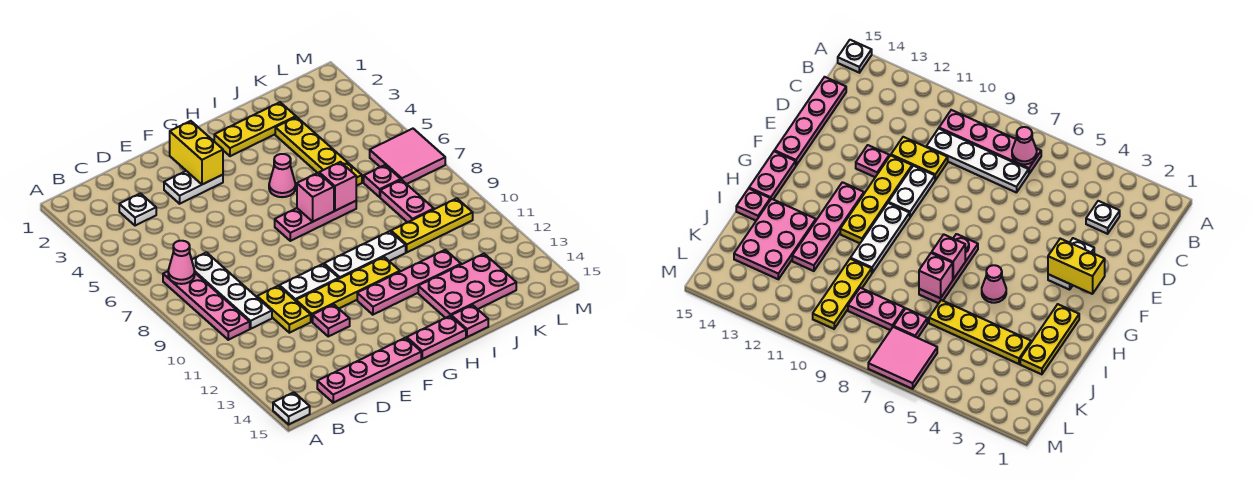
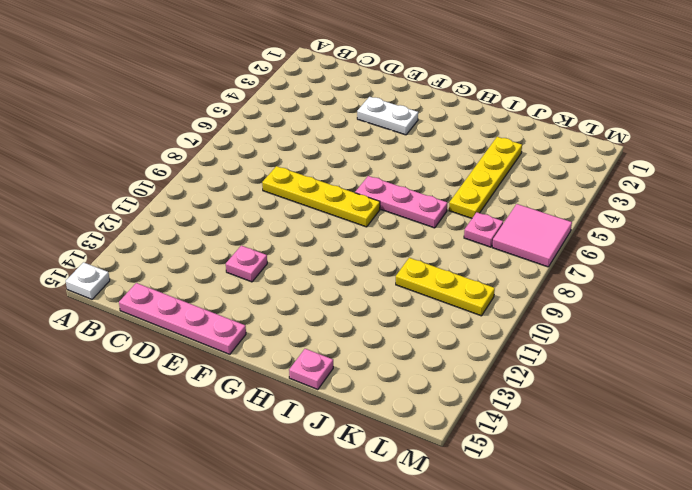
yellow 1x4 plate [262,166,380,227] -> yellow 1x4 plate moved to [296,257,400,322]
none -> pink 1x4 plate [163,271,250,340]
none -> white 1x1 plate [119,193,156,226]
none -> white 1x4 plate [192,252,272,329]

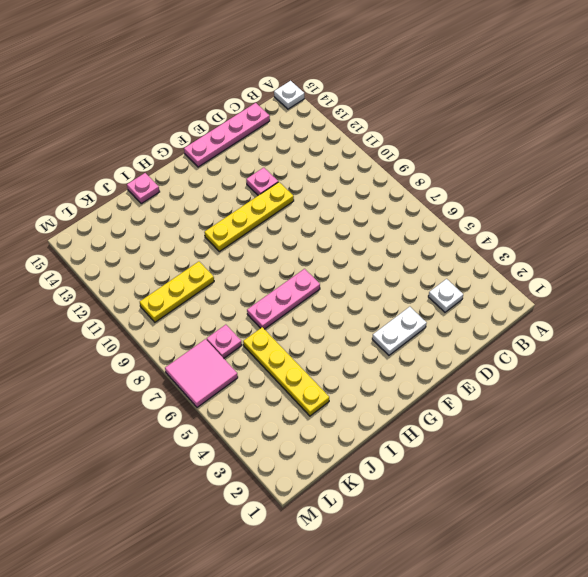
none -> pink 1x4 plate [163,271,250,340]
none -> white 1x4 plate [192,252,272,329]
none -> yellow 1x2 plate [257,286,311,333]

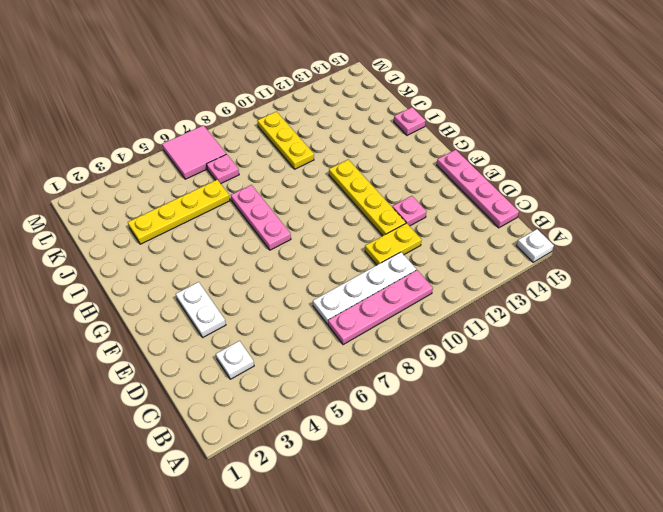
none -> white 1x2 plate [279,264,339,301]
none -> white 1x3 plate [324,231,406,279]
none -> pink 1x4 plate [357,250,461,315]

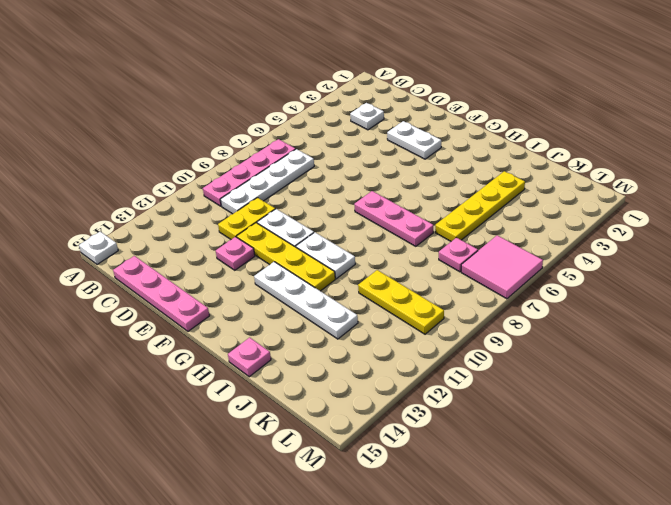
white 1x2 plate [296,232,355,279] -> white 1x3 plate [324,231,406,279]
white 1x4 plate [254,262,358,339] -> pink 1x4 plate [357,250,461,315]
none -> pink 1x2 plate [407,316,466,359]
none -> yellow 1x3 plate [214,102,296,156]
none -> pink 1x1 cone [269,154,296,197]

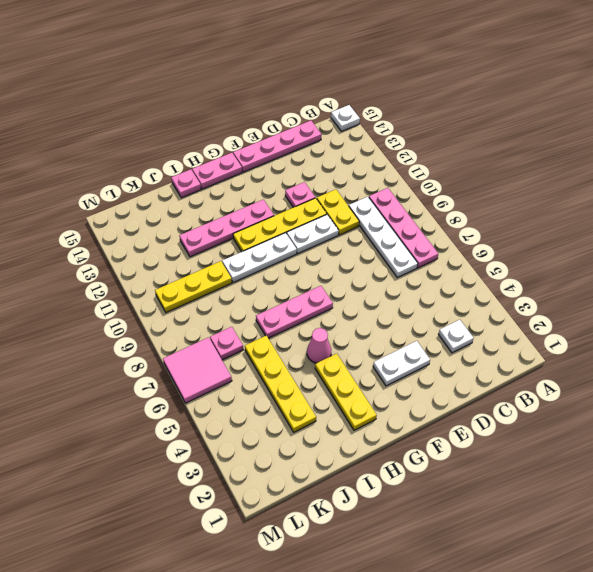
yellow 1x3 plate [315,353,377,430] -> yellow 1x3 plate turned to [214,102,296,156]
none -> pink 2x3 plate [418,254,516,318]
none -> pink 1x2 plate [380,180,434,222]
none -> pink 1x1 cone [168,241,195,284]

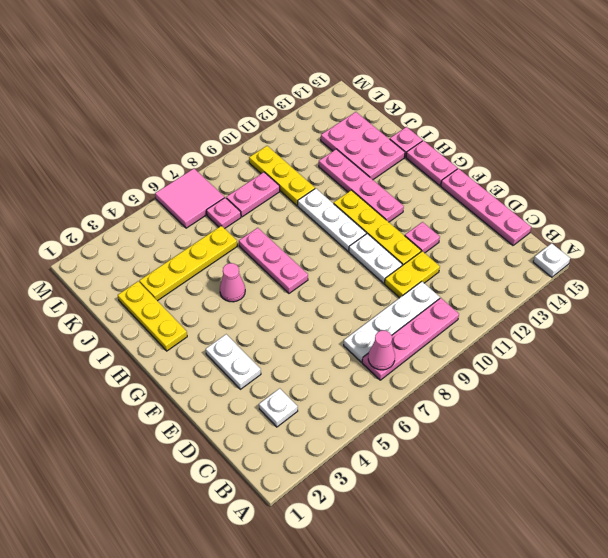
none -> yellow 1x2 brick [170,121,223,184]
none -> pink 1x1 brick [297,173,334,222]
none -> pink 1x1 brick [319,162,356,211]

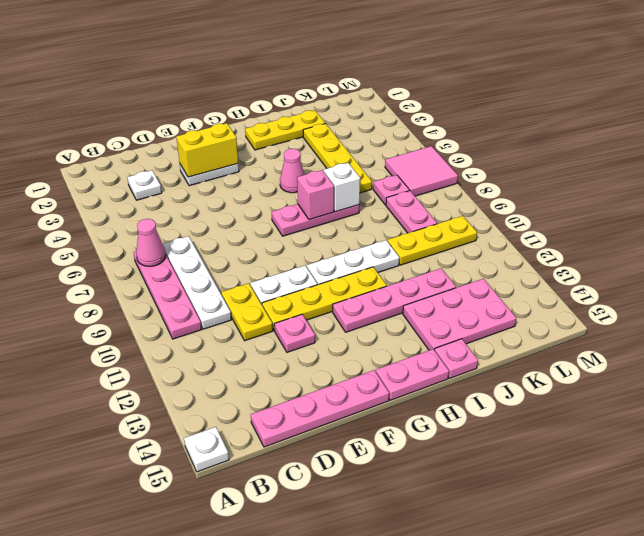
yellow 1x2 brick [177,123,238,177] -> yellow 1x2 brick turned to [170,121,223,184]
white 1x1 brick [324,163,360,212] -> pink 1x1 brick [319,162,356,211]

